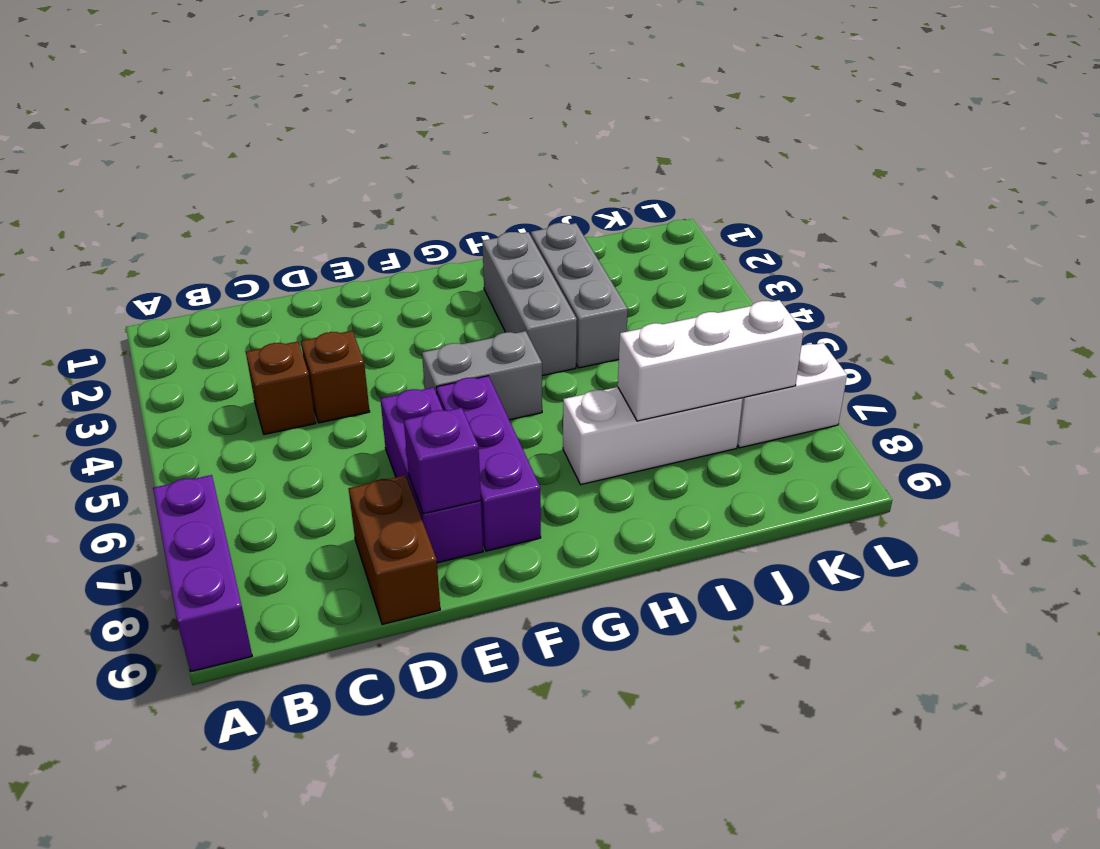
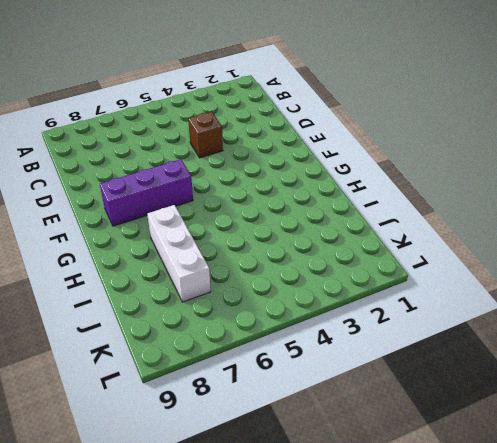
none -> purple 1x3 brick [153,475,252,672]
none -> brown 1x1 brick [246,342,316,435]
none -> brown 1x2 brick [349,476,440,624]

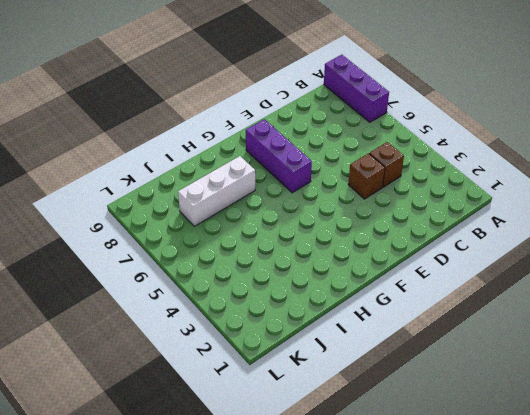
none -> brown 1x2 brick [349,476,440,624]
none -> purple 1x3 brick [380,387,483,563]
none -> grey 1x2 brick [422,331,542,420]

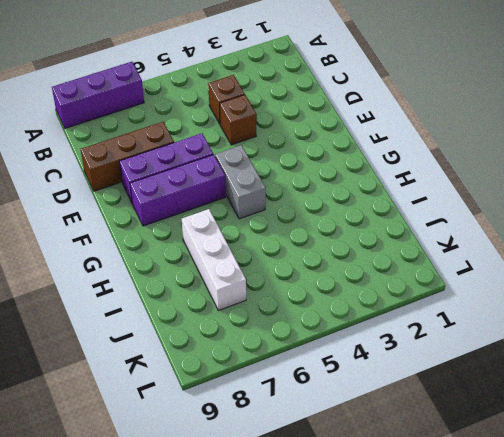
brown 1x3 brick [81,122,174,191] -> brown 1x2 brick [349,476,440,624]
none -> grey 1x3 brick [482,232,577,376]
none -> grey 1x3 brick [531,223,628,368]
none -> white 1x2 brick [737,343,847,448]

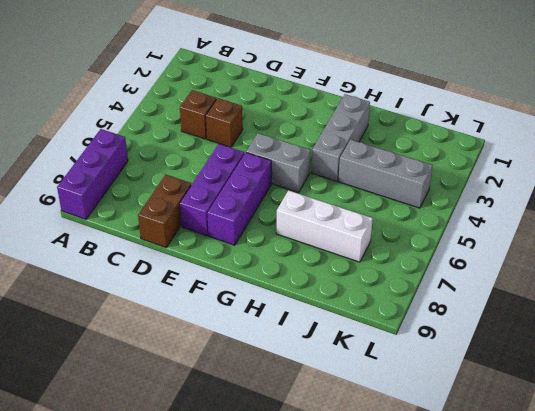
grey 1x3 brick [338,140,433,208] -> grey 1x3 brick turned to [531,223,628,368]
none -> white 1x2 brick [737,343,847,448]
none -> purple 1x1 brick [404,408,481,514]
none -> white 1x3 brick [618,300,803,421]

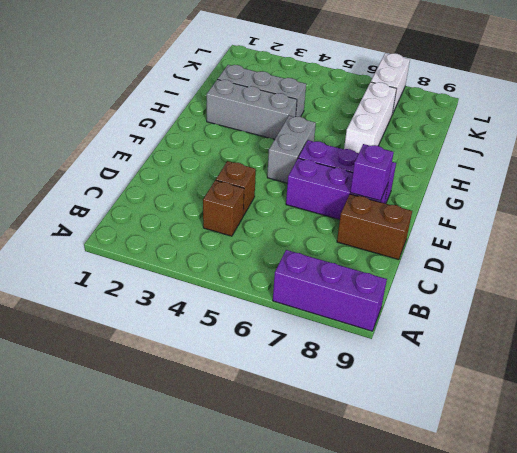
none -> white 1x3 brick [618,300,803,421]

